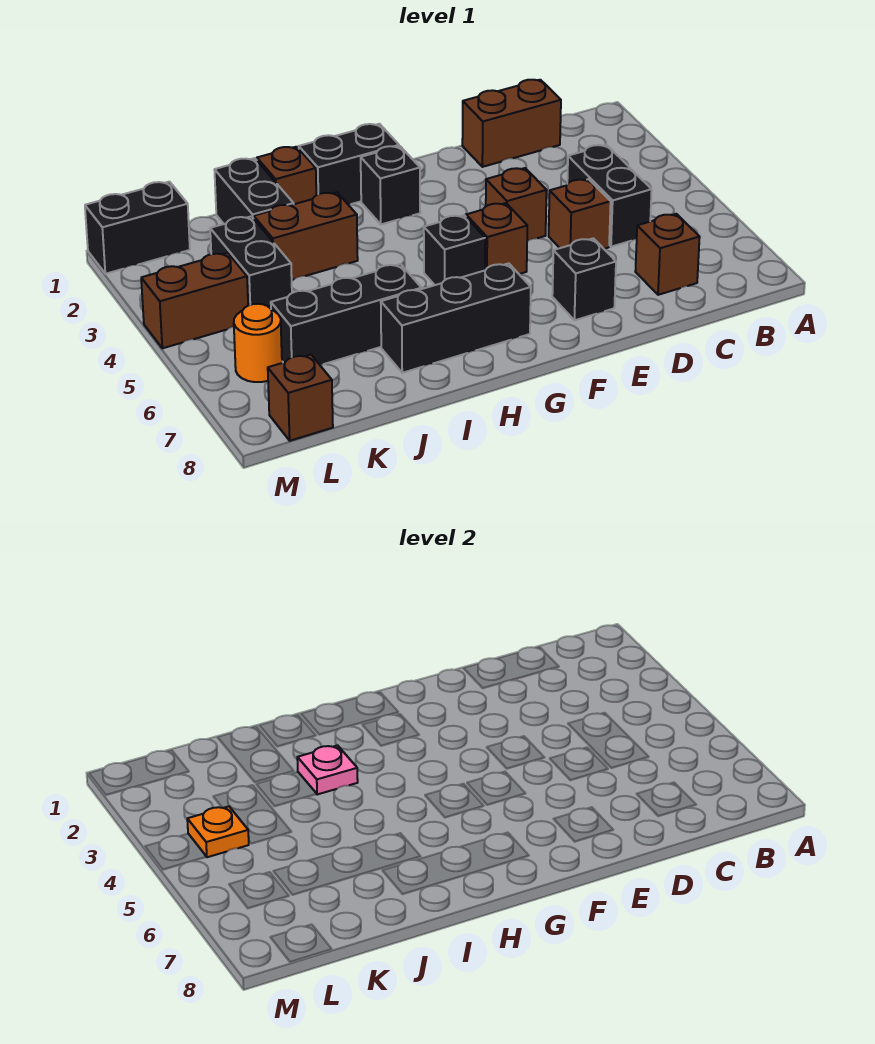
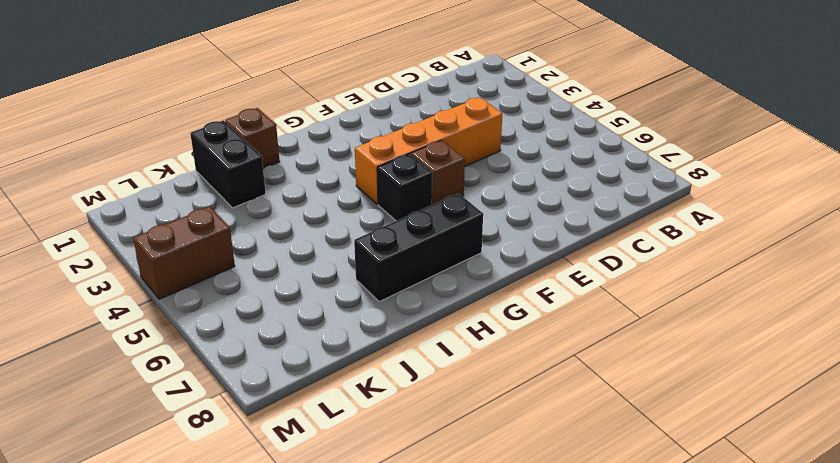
orange 1x4 brick [355,97,502,204] -> brown 1x1 brick [486,168,547,241]
none -> brown 1x2 brick [462,80,561,167]
none -> black 1x2 brick [567,145,652,247]
none -> brown 1x1 brick [635,214,700,295]

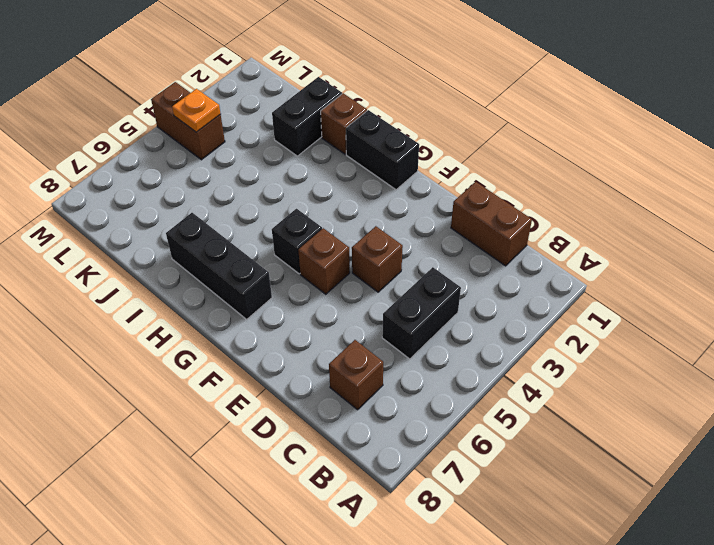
none -> brown 1x1 brick [549,179,611,249]
none -> black 1x1 brick [552,238,616,320]
none -> black 1x1 brick [361,146,420,224]

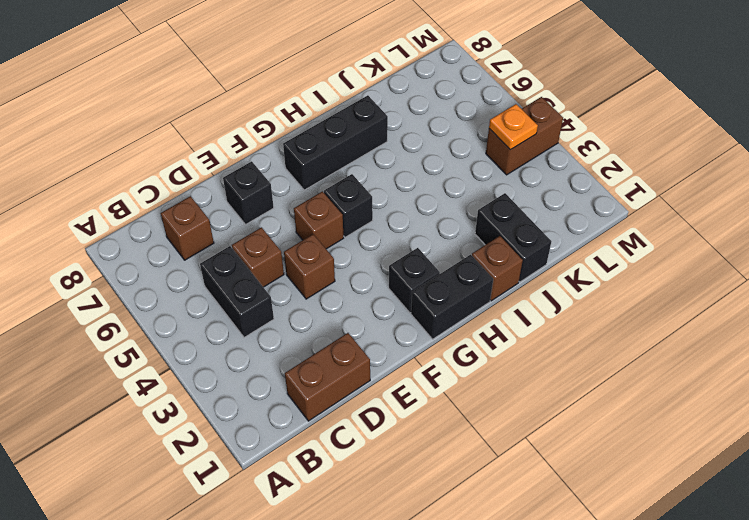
none -> brown 1x2 brick [254,192,358,280]
none -> black 1x3 brick [271,264,421,365]
none -> black 1x2 brick [210,216,292,309]

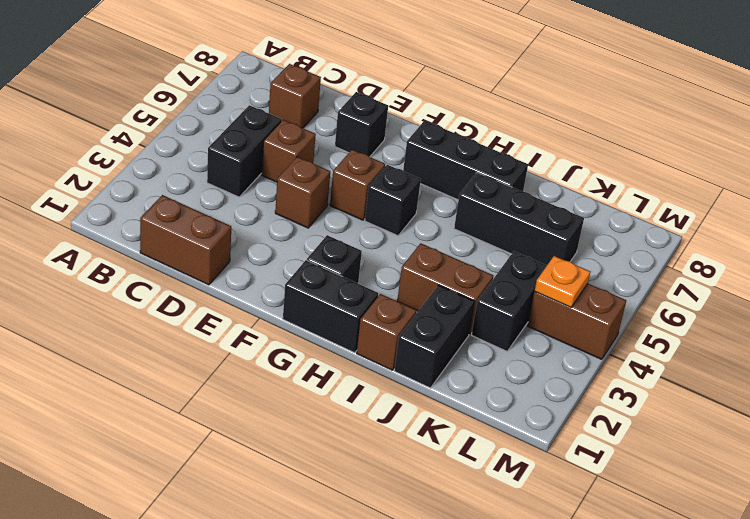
none -> black 1x2 brick [85,182,190,274]
none -> orange 1x1 round brick [234,304,282,382]
none -> brown 1x1 brick [268,355,333,441]

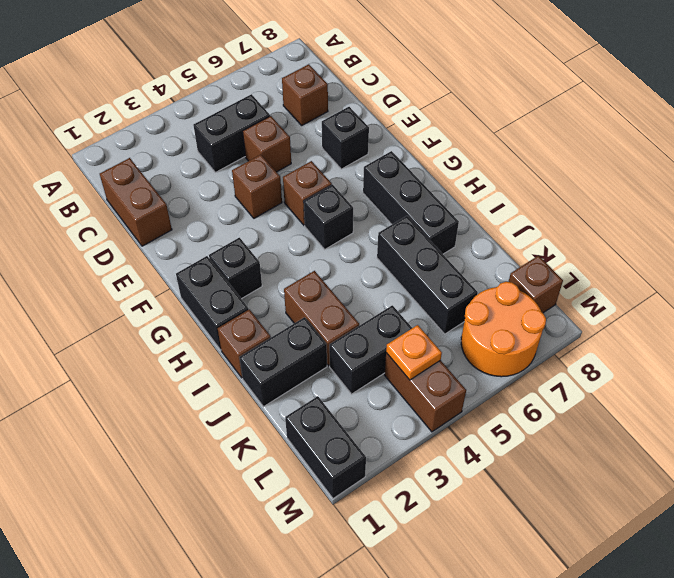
orange 2x2 round brick [461,282,546,377] -> orange 1x1 round brick [234,304,282,382]
none -> pink 1x1 plate [297,745,358,795]

